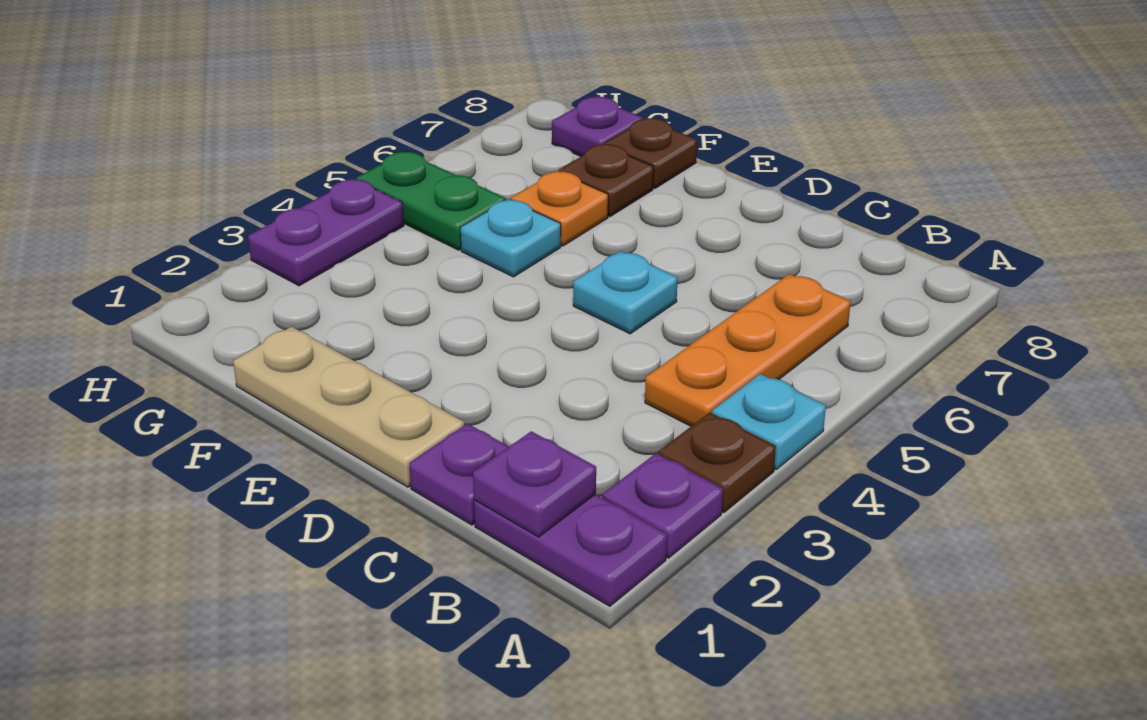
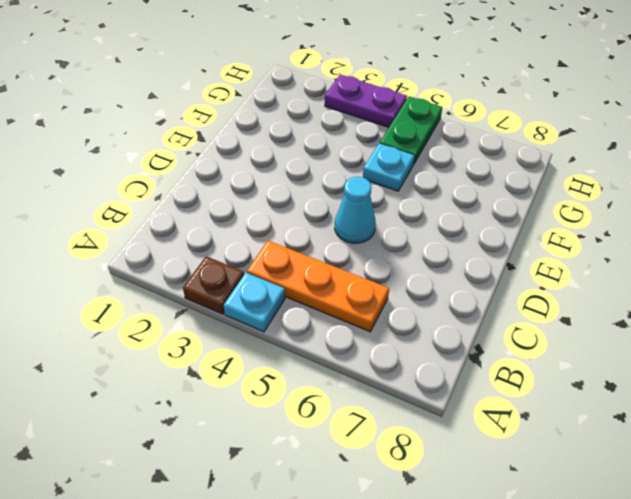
cyan 1x1 cone [335,177,376,243] -> cyan 1x1 plate [573,251,678,334]
none -> purple 1x2 plate [474,494,667,606]
none -> purple 1x1 plate [602,453,723,558]
none -> purple 1x1 plate [409,424,509,525]

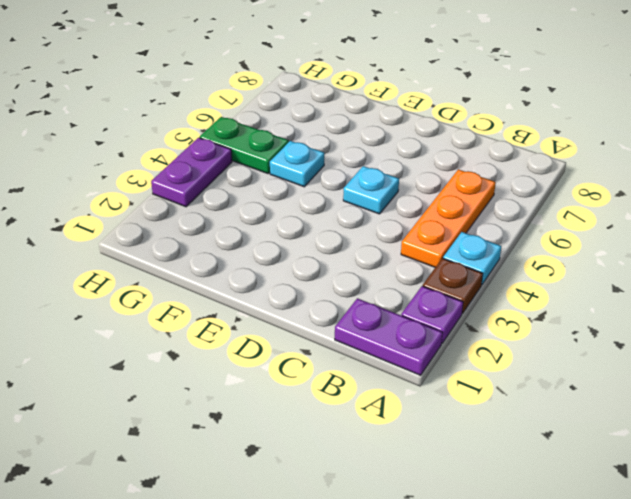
none -> purple 1x1 plate [409,424,509,525]
none -> tan 1x3 plate [233,327,464,487]
none -> orange 1x1 plate [511,171,608,246]

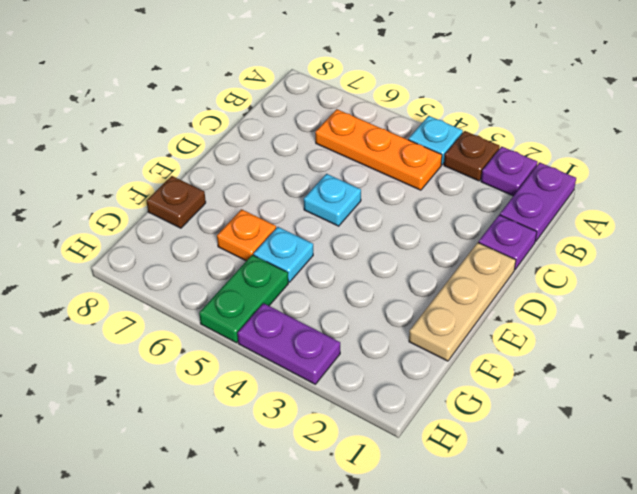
none -> brown 1x1 plate [559,144,654,216]
none -> purple 1x1 plate [552,97,643,156]
none -> purple 1x1 plate [473,431,596,537]

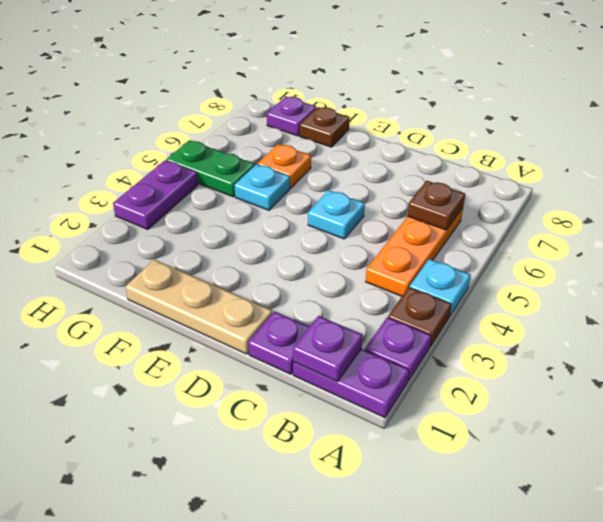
brown 1x1 plate [407,181,465,230] -> brown 1x1 plate moved to [559,144,654,216]

